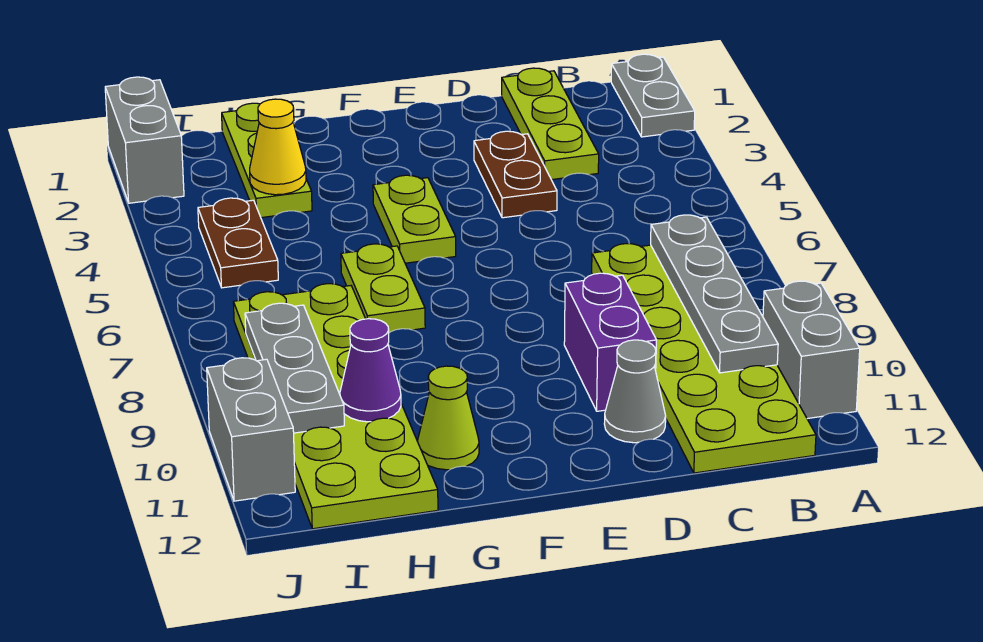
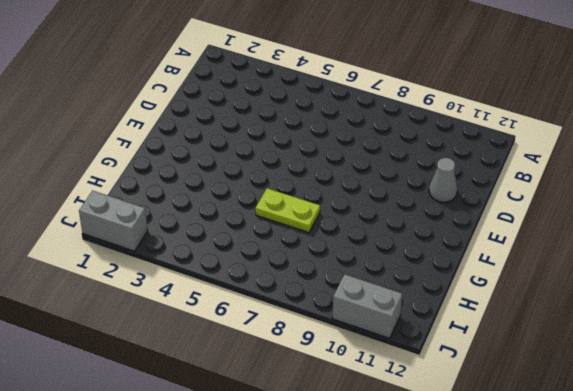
none -> grey 1x2 plate [611,54,695,137]
none -> grey 1x2 brick [763,281,860,419]
none -> lime 2x6 plate [592,244,816,473]

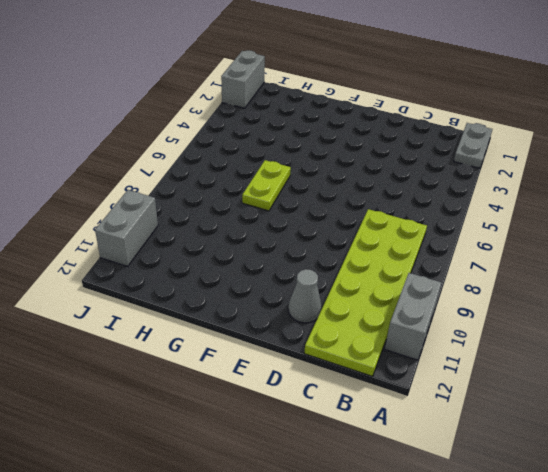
none -> lime 1x3 plate [502,68,599,180]
none -> brown 1x2 plate [474,131,557,218]
none -> purple 1x2 brick [564,273,656,411]

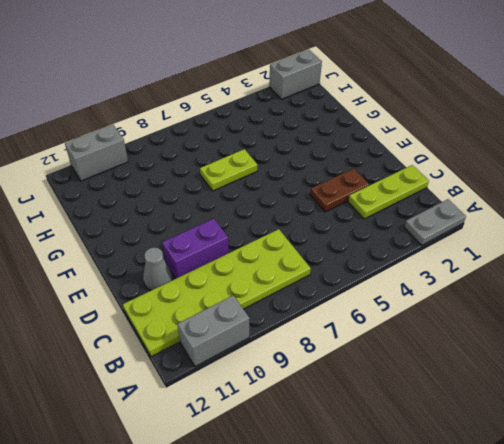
none -> lime 1x2 plate [373,175,456,263]
none -> lime 1x1 cone [418,366,479,470]
none -> lime 1x3 plate [222,103,312,218]

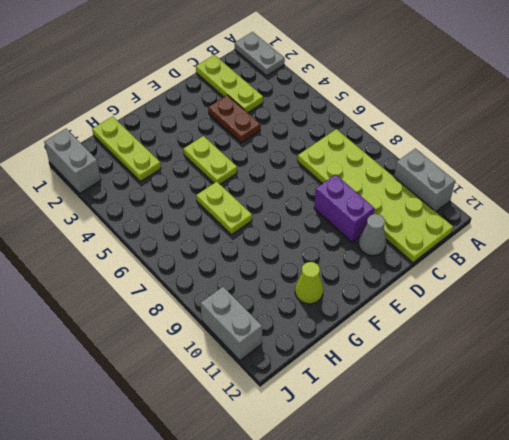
none -> lime 2x6 plate [233,284,438,529]
none -> brown 1x2 plate [198,198,278,288]
none -> grey 1x4 plate [651,215,778,373]

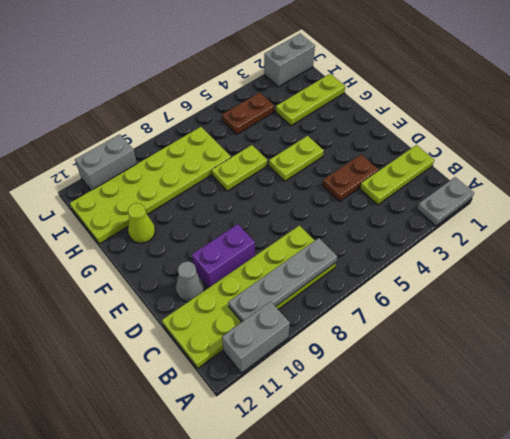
none -> yellow 1x1 cone [250,99,306,195]
none -> purple 1x1 cone [340,319,401,422]
none -> grey 1x3 plate [245,303,344,433]

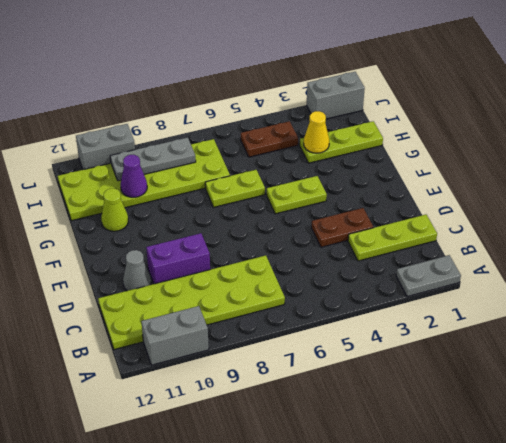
none -> grey 1x4 plate [651,215,778,373]

